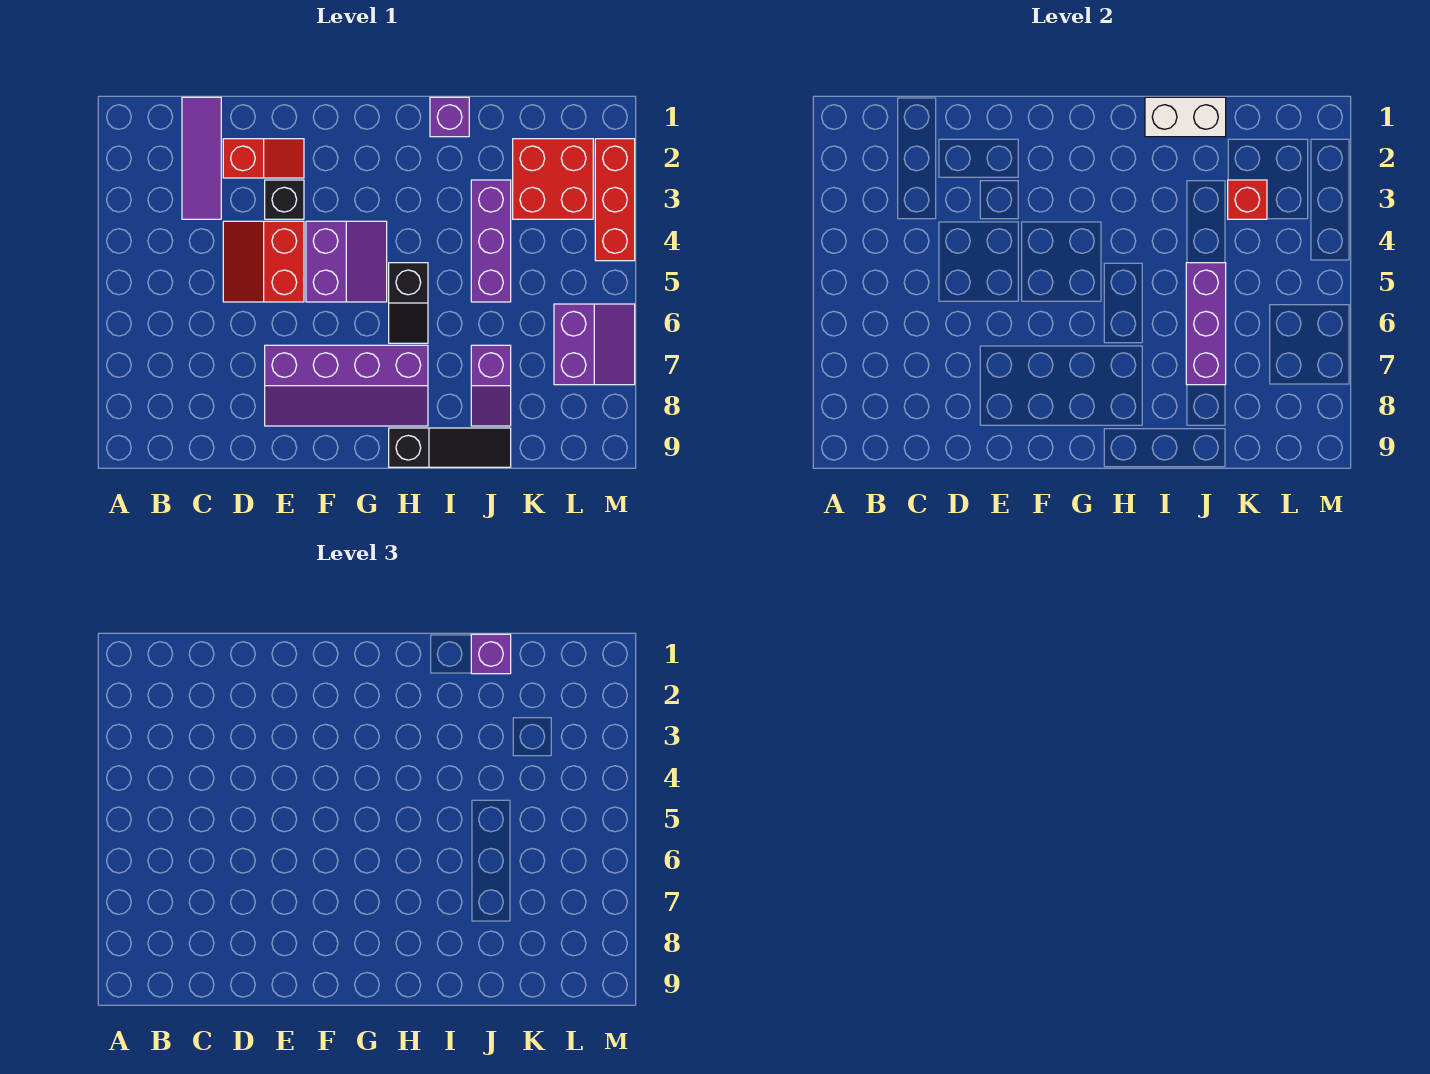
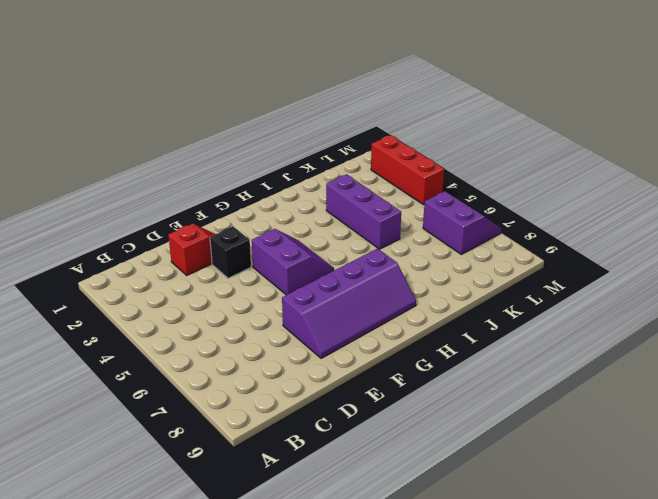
none -> purple 1x3 tile [182,97,221,219]
none -> red 2x2 slope [223,221,304,302]
none -> black 1x2 slope [389,263,428,343]

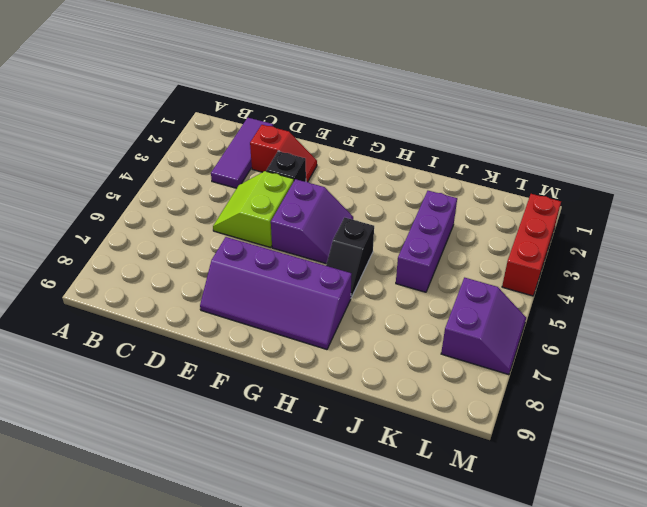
lime 2x2 slope [213,171,294,248] -> red 2x2 slope [223,221,304,302]
none -> black 1x3 slope [389,428,511,467]
none -> purple 1x1 brick [430,97,469,137]
none -> purple 1x2 slope [471,345,511,426]

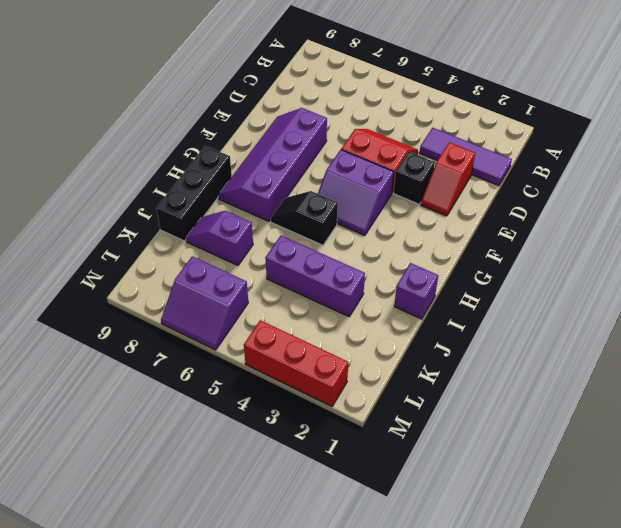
black 1x3 brick [156,146,232,241] -> black 1x3 slope [389,428,511,467]
none -> red 2x2 brick [513,139,593,219]
none -> white 1x2 brick [1145,97,1226,137]
none -> purple 1x3 brick [1186,263,1226,385]

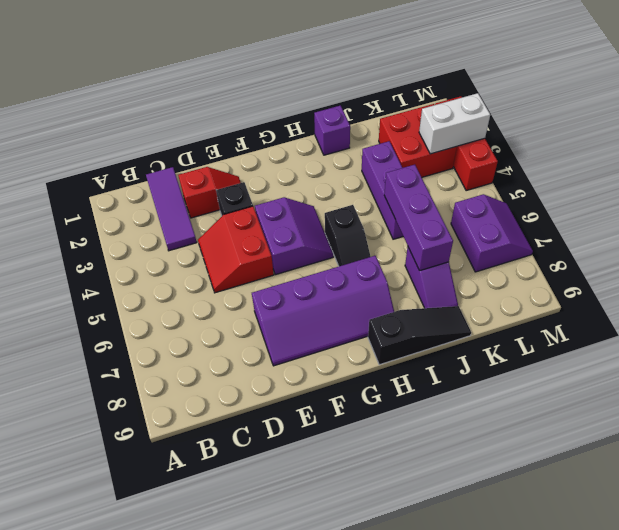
white 1x2 brick [419,93,490,154] -> white 1x2 brick moved to [1145,97,1226,137]
none -> red 1x1 brick [1228,180,1267,219]
none -> purple 1x1 brick [471,634,511,674]

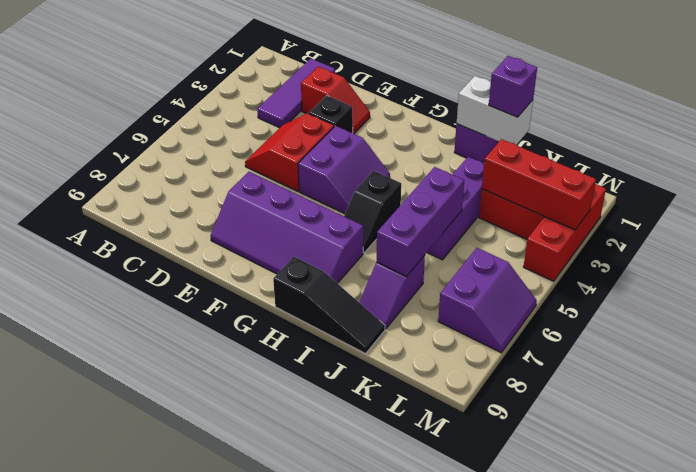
red 1x3 brick [482,139,596,230] -> red 1x1 brick [1228,180,1267,219]

